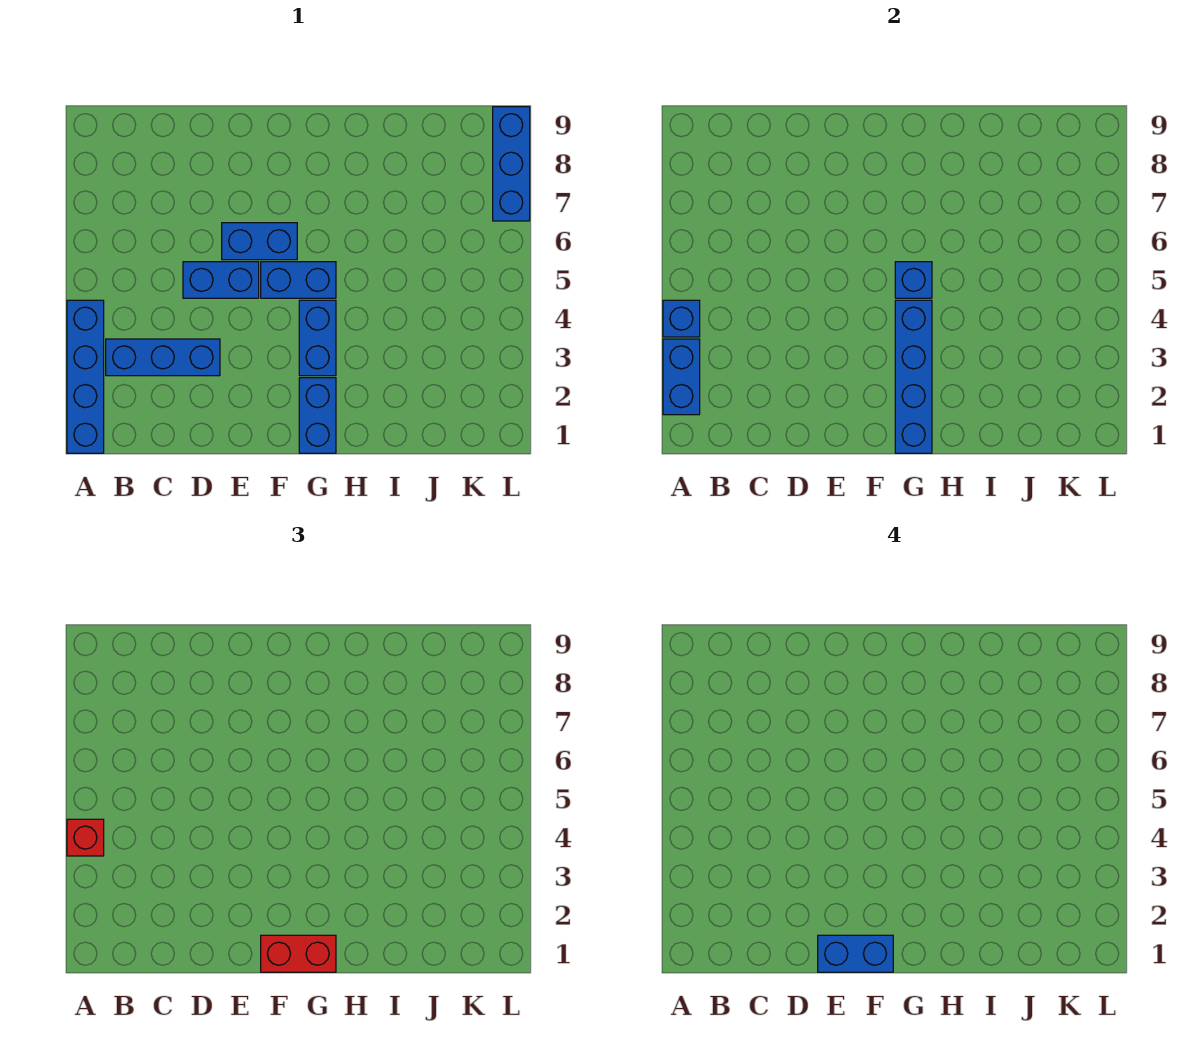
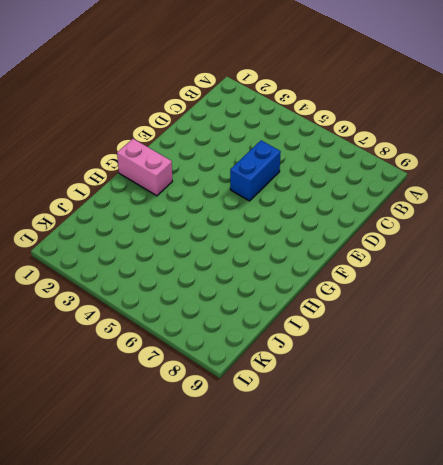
pink 1x2 brick [117,139,172,196] -> blue 1x2 brick [299,378,336,453]
none -> blue 1x4 brick [67,300,104,453]
none -> blue 1x3 brick [106,339,220,376]
none -> blue 1x2 brick [222,223,297,260]

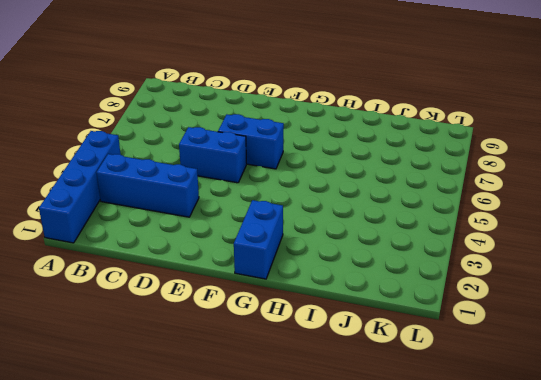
none -> blue 1x2 brick [261,262,336,298]
none -> blue 1x2 brick [299,300,336,376]
none -> blue 1x3 brick [493,107,530,221]

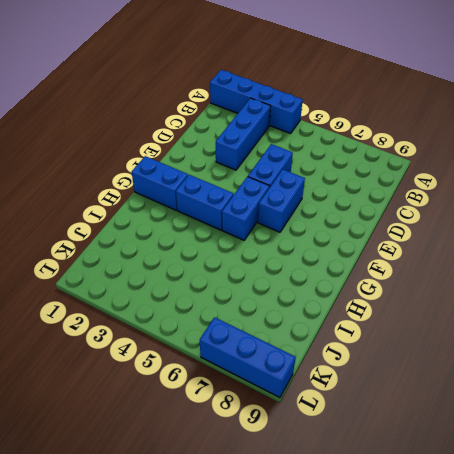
none -> blue 1x2 brick [663,339,700,415]
none -> blue 1x1 brick [663,300,700,337]
none -> blue 1x4 brick [895,300,932,453]

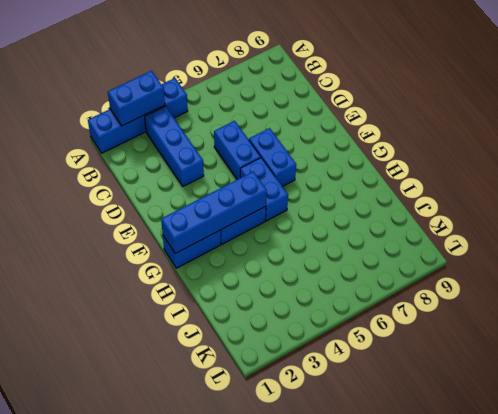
none -> blue 1x3 brick [493,107,530,221]
none -> blue 1x1 brick [663,300,700,337]
none -> blue 1x1 brick [895,262,932,298]

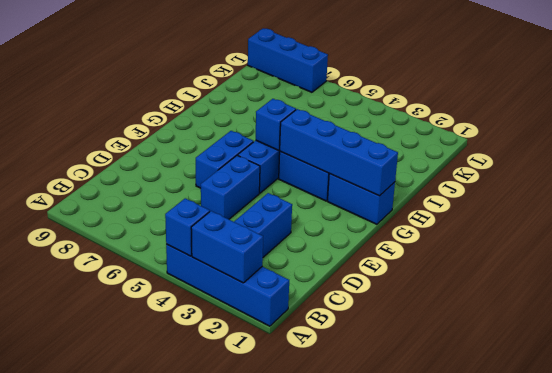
none -> red 1x1 brick [67,819,104,856]
none -> red 1x2 brick [261,935,336,972]
none -> blue 1x2 brick [818,935,893,972]

